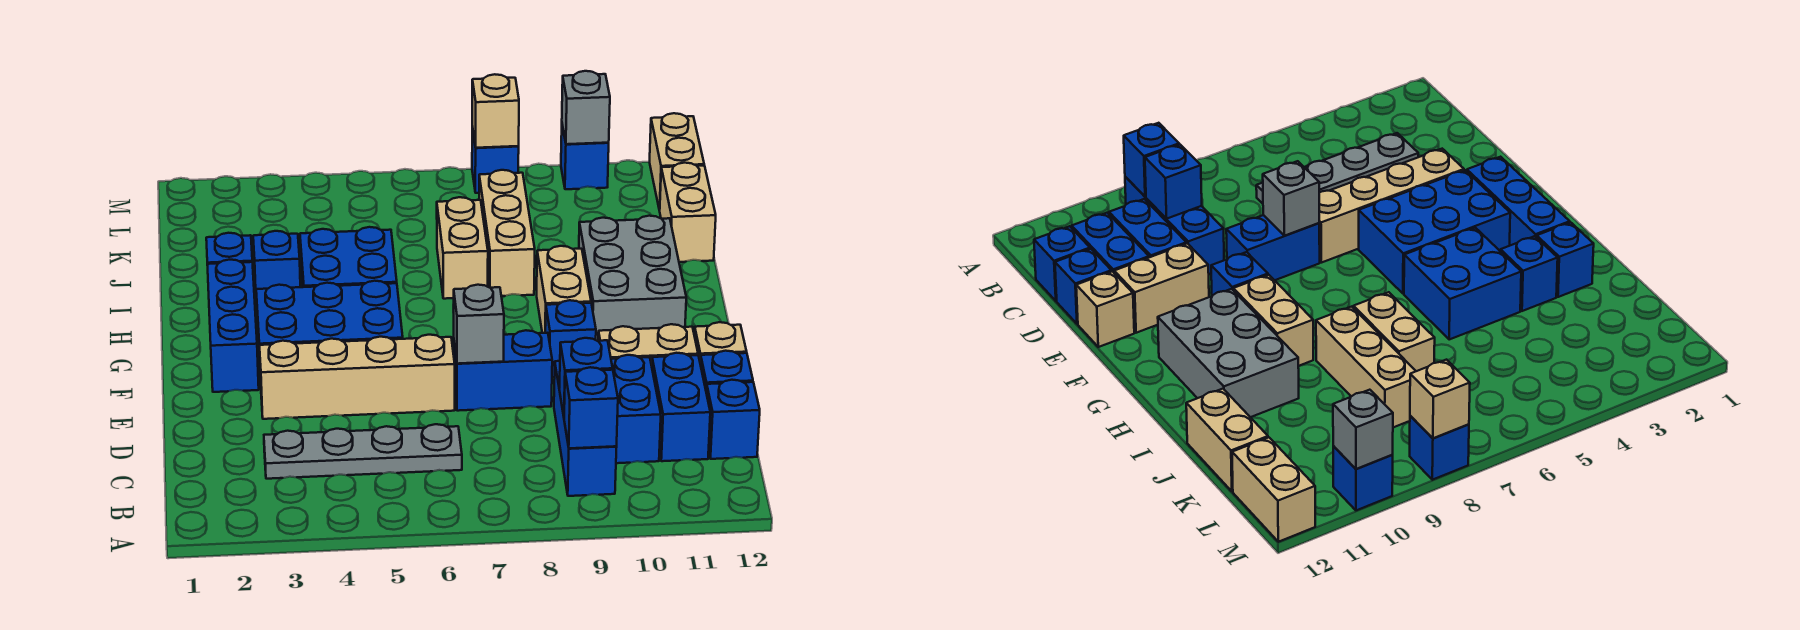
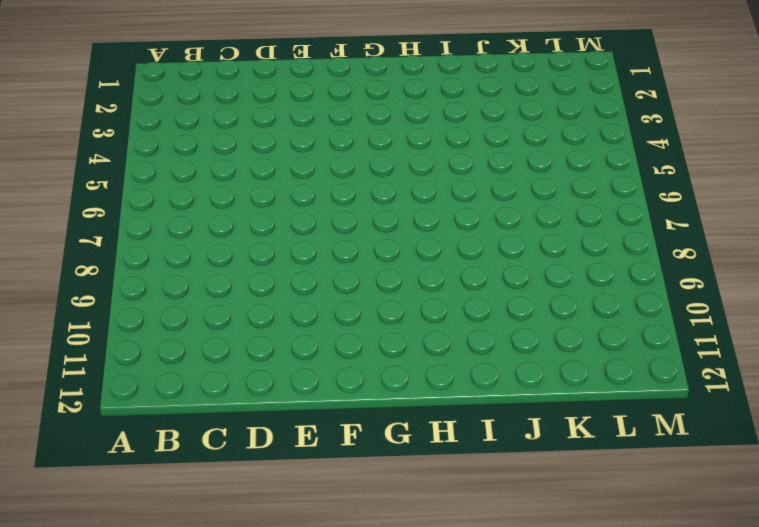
none -> blue 1x3 brick [554,361,617,496]
none -> grey 1x4 plate [264,424,462,479]
none -> blue 1x2 brick [611,355,661,463]

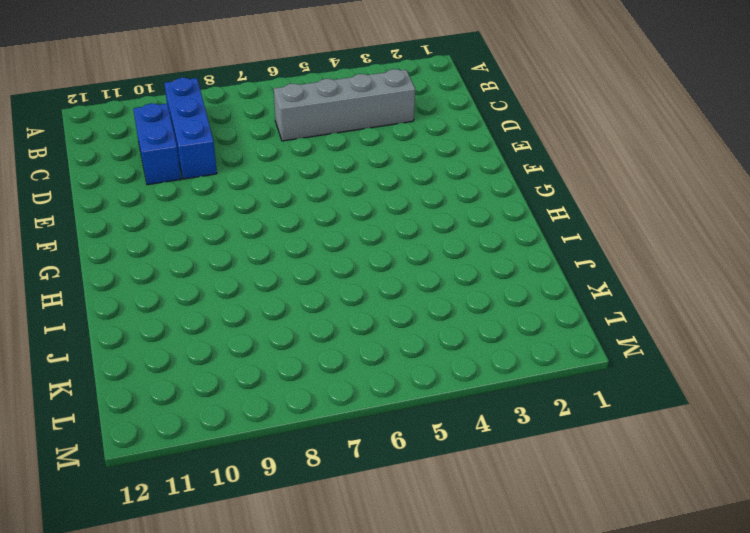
grey 1x4 brick [274,69,415,141] -> grey 1x4 plate [264,424,462,479]
none -> blue 1x2 brick [652,353,710,461]
none -> blue 1x1 brick [706,380,760,459]
none -> blue 1x1 brick [700,351,753,391]

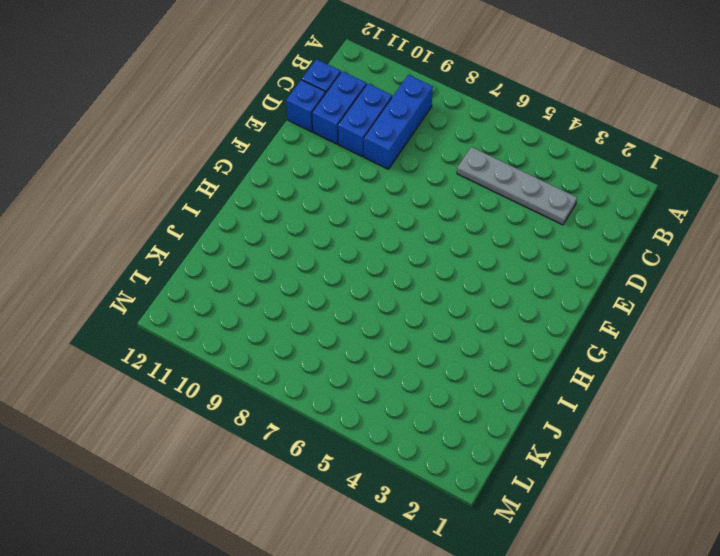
none -> tan 1x4 brick [259,335,455,419]
none -> blue 1x2 brick [454,330,552,411]
none -> tan 1x2 brick [598,324,698,366]

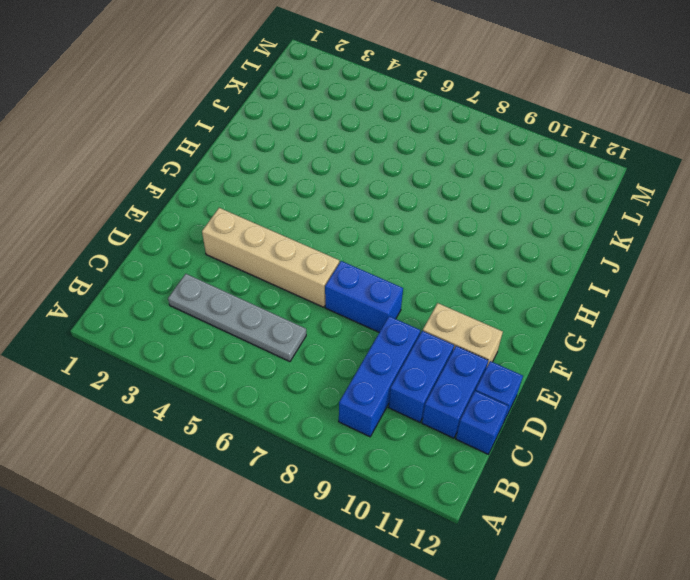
none -> tan 1x1 brick [694,322,747,361]
none -> blue 1x3 brick [207,260,259,392]
none -> blue 2x3 brick [256,281,403,381]

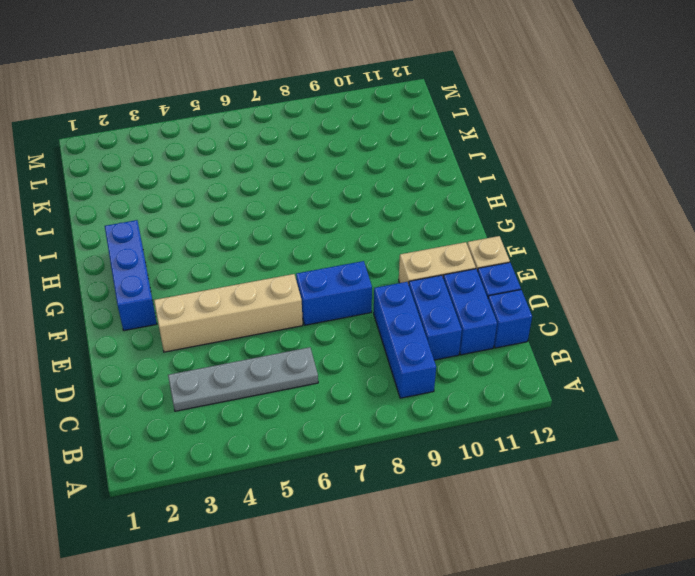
none -> blue 2x3 brick [256,281,403,381]
none -> blue 1x1 brick [545,300,596,378]
none -> tan 1x2 brick [537,246,591,333]

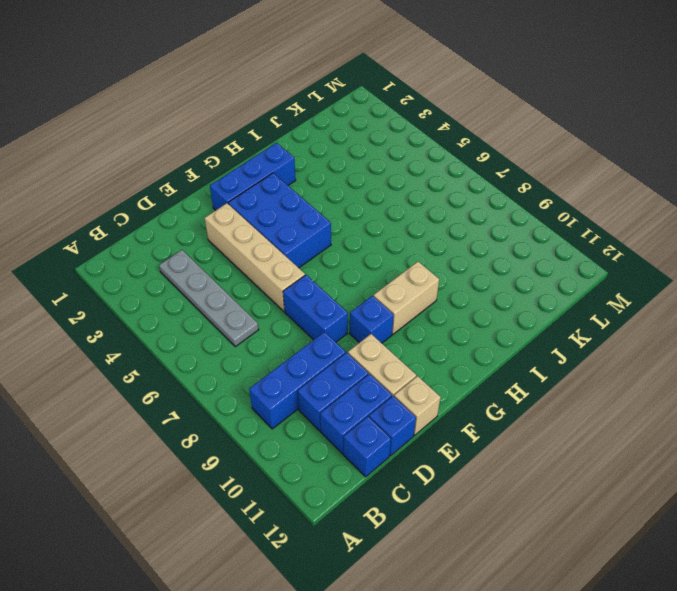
none -> grey 2x3 brick [579,216,686,341]
none -> blue 2x2 brick [300,227,397,287]
none -> blue 1x1 brick [206,233,252,264]

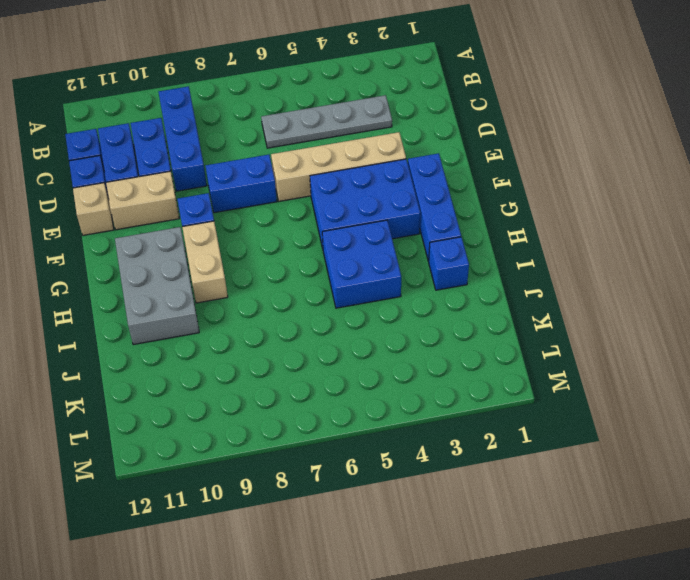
none -> blue 1x1 brick [253,231,300,306]
none -> tan 1x2 brick [437,197,488,299]
none -> tan 1x3 brick [479,170,535,296]

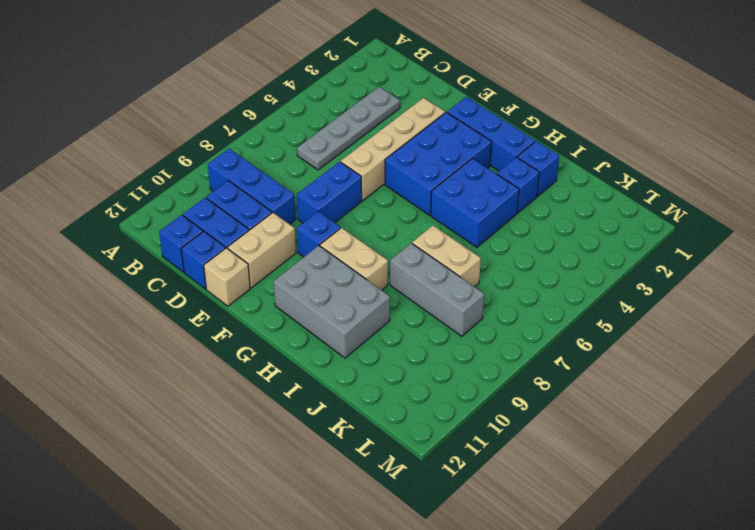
grey 1x3 brick [390,243,484,336] -> tan 1x3 brick [479,170,535,296]
none -> tan 1x2 brick [660,163,716,262]
none -> tan 1x2 brick [650,113,704,211]
none -> blue 1x1 brick [472,127,519,193]

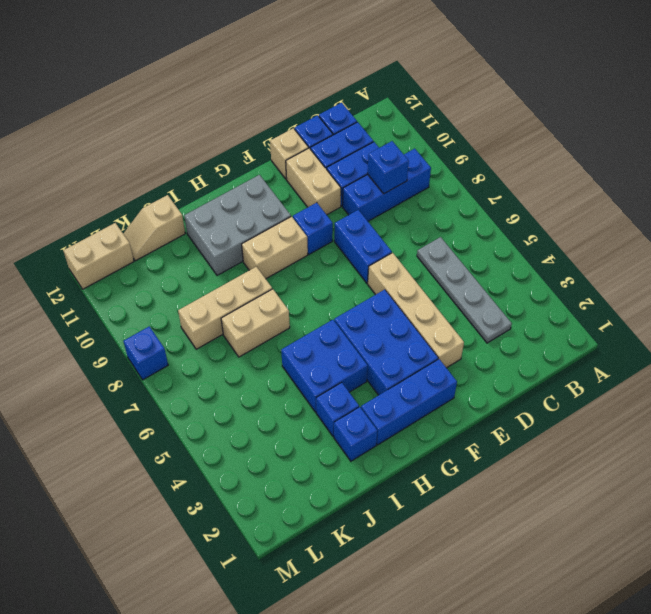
tan 1x2 slope [123,195,185,261] -> tan 1x2 brick [660,163,716,262]
none -> blue 1x1 brick [561,125,609,189]
none -> blue 1x1 brick [564,367,618,448]
none -> grey 1x1 brick [453,285,504,364]

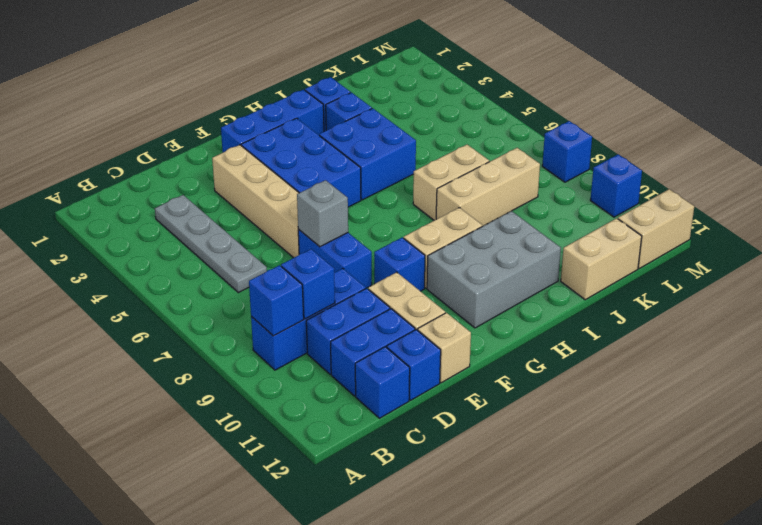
none -> tan 1x1 brick [472,74,519,148]
none -> grey 1x1 brick [562,71,610,144]

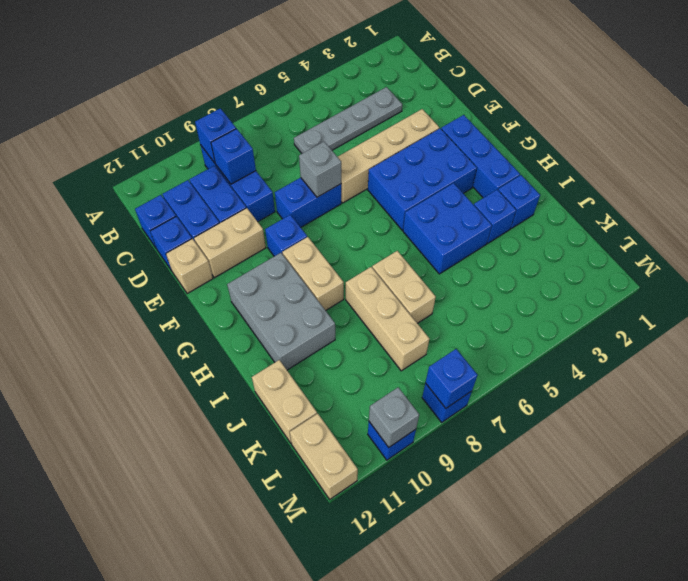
blue 1x1 brick [426,349,478,408] -> tan 1x1 brick [472,74,519,148]

